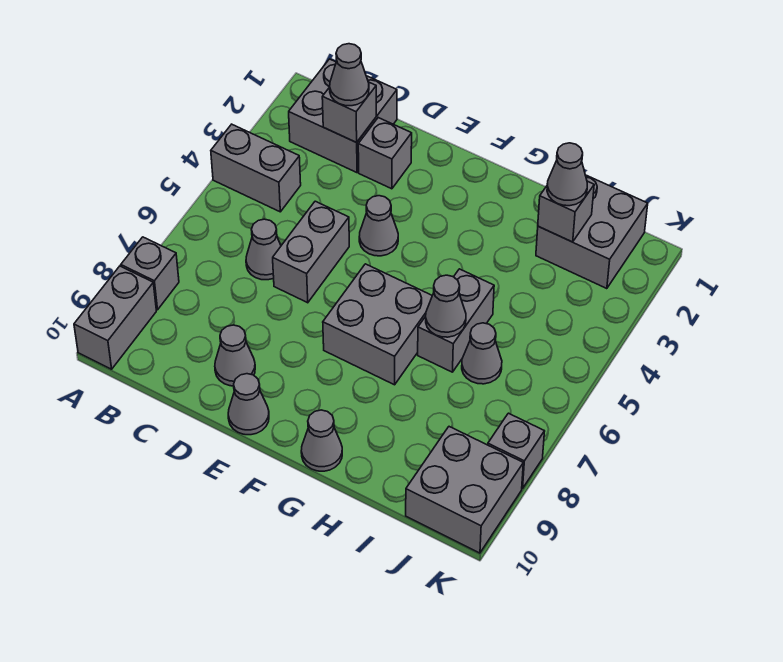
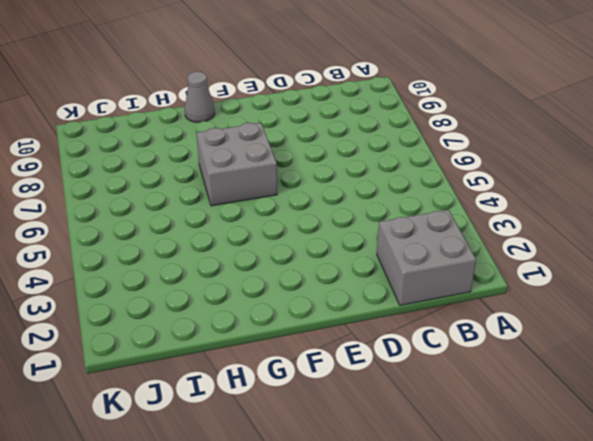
none -> grey 1x2 brick [211,124,301,212]
none -> grey 1x1 brick [121,237,179,310]
none -> grey 1x2 brick [74,266,156,369]

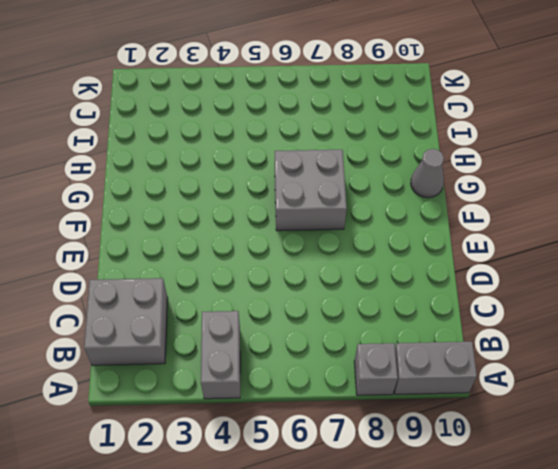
none -> grey 1x1 cone [246,219,281,280]
none -> grey 1x1 brick [358,118,412,189]
none -> grey 1x2 brick [273,201,349,303]

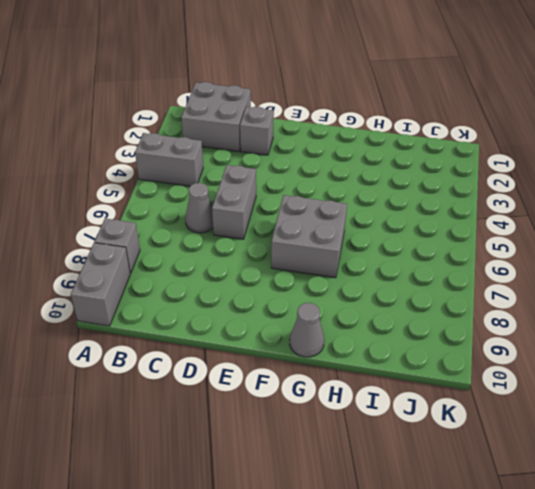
none -> grey 1x1 cone [215,325,255,386]
none -> grey 1x1 cone [359,196,398,256]
none -> grey 1x1 cone [228,374,269,435]

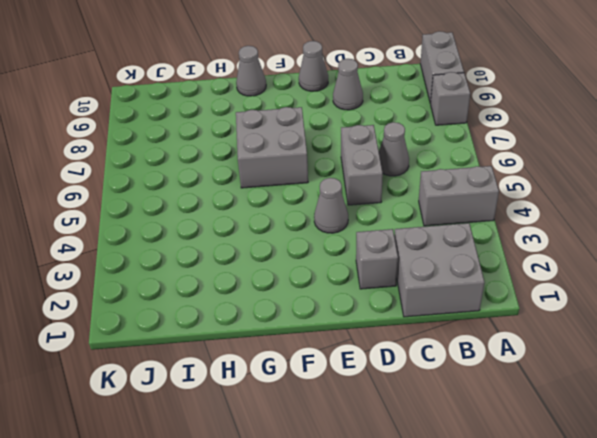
none -> grey 1x2 brick [418,269,494,372]
none -> grey 2x2 brick [536,175,648,289]
none -> grey 1x1 cone [462,323,502,384]

